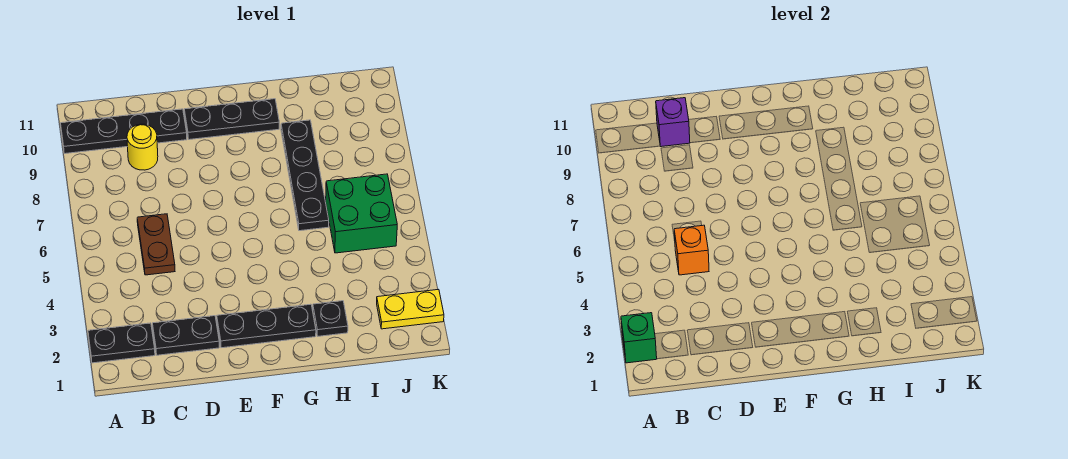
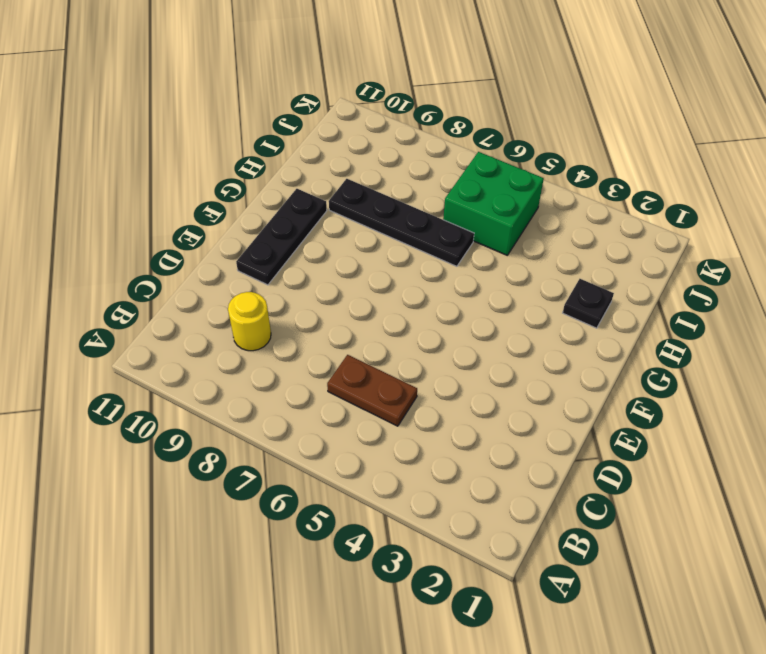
none -> black 1x2 plate [88,323,155,363]
none -> black 1x4 plate [61,109,187,154]
none -> black 1x2 plate [153,316,219,355]

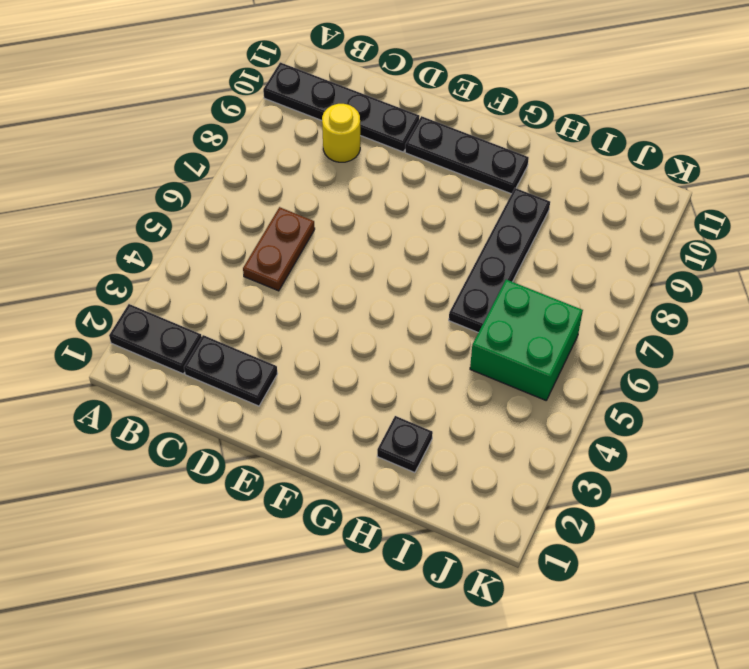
none -> black 1x3 plate [217,304,316,348]
none -> yellow 1x2 plate [377,289,444,329]
none -> green 1x1 brick [621,313,657,363]

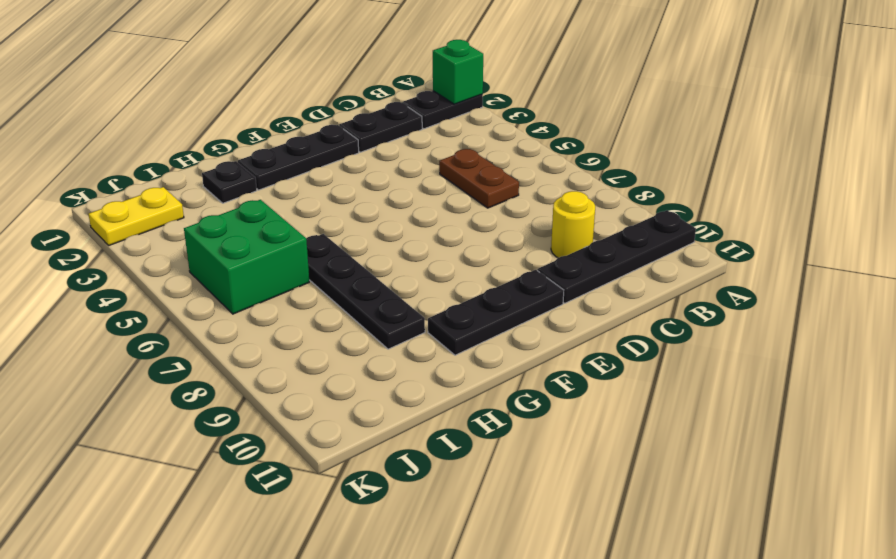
none -> orange 1x1 brick [674,225,709,275]
none -> purple 1x1 brick [656,98,690,147]

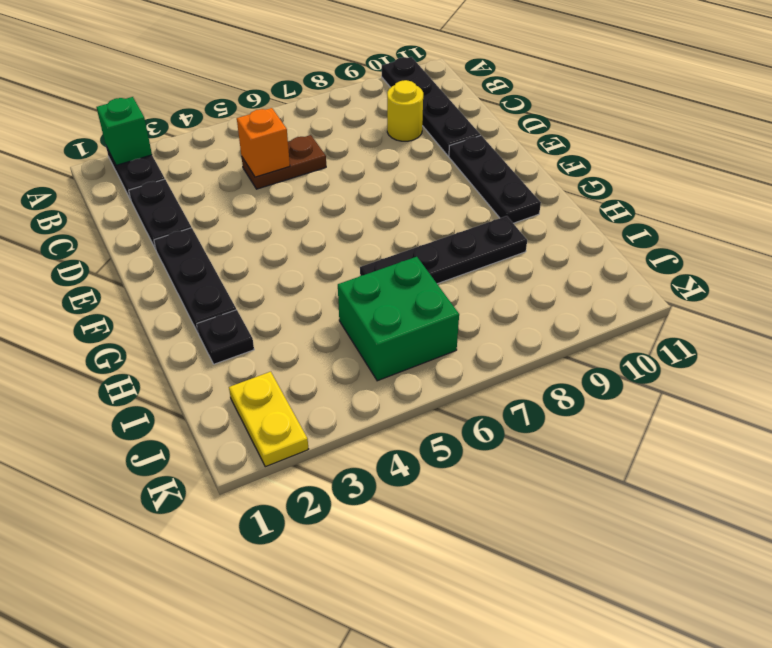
none -> purple 1x1 brick [656,98,690,147]

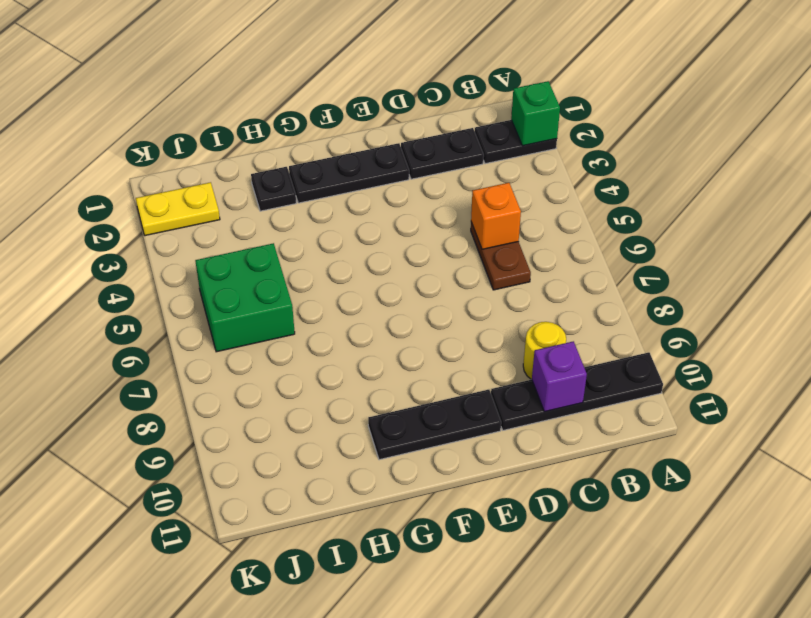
none -> black 1x4 plate [281,120,329,231]

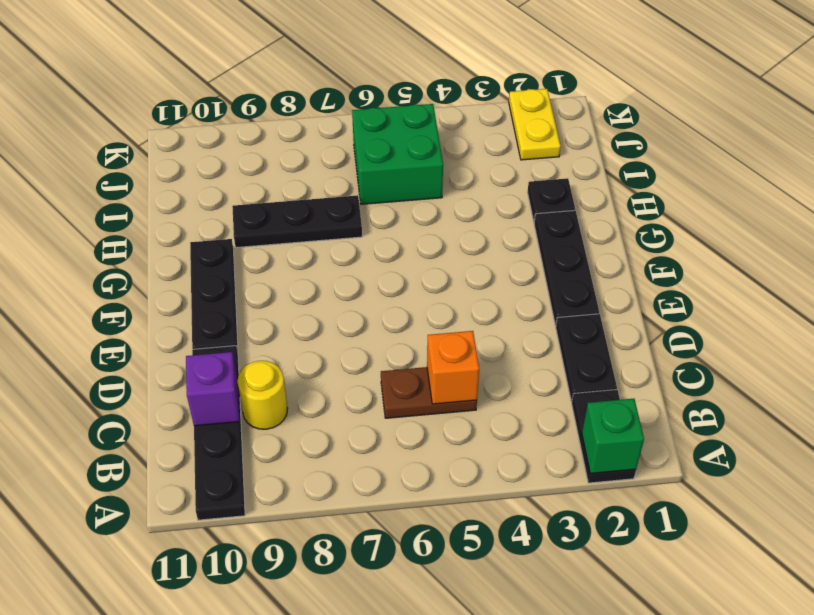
black 1x3 plate [232,195,362,248] -> black 1x4 plate [281,120,329,231]

